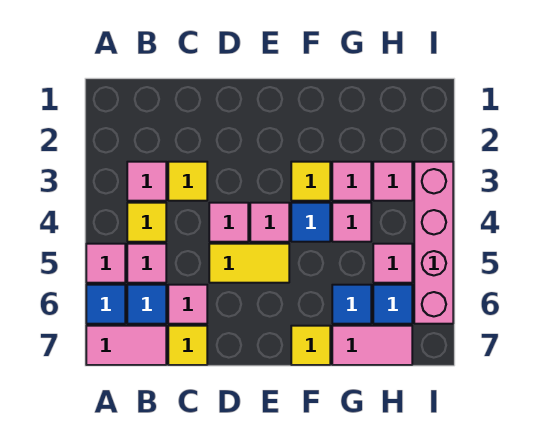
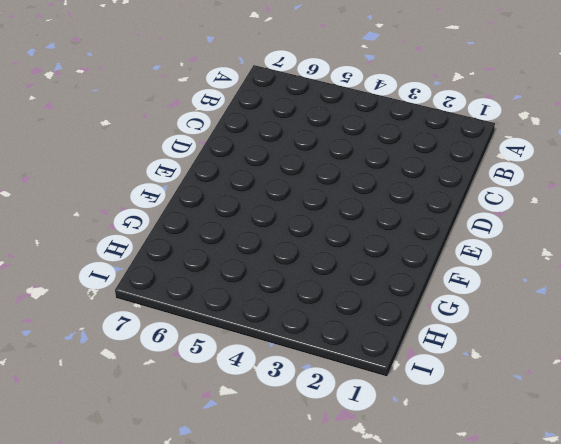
none -> pink 1x1 tile [86,244,125,283]
none -> blue 1x1 tile [86,285,125,324]
none -> pink 1x2 tile [86,326,166,365]

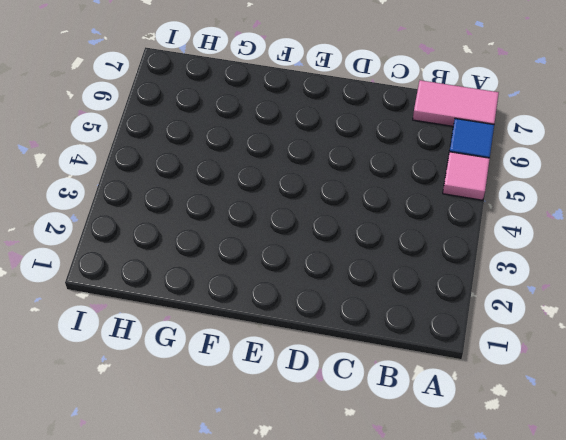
none -> pink 1x1 tile [127,162,166,201]
none -> yellow 1x1 tile [127,203,166,242]
none -> pink 1x1 tile [127,244,166,283]

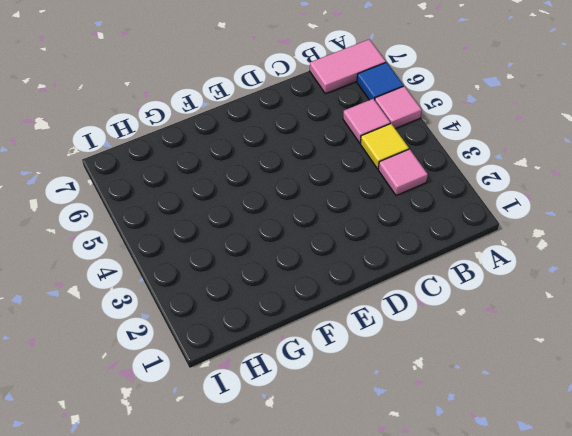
none -> blue 1x1 tile [127,285,166,324]
none -> yellow 1x1 tile [168,162,207,201]
none -> pink 1x1 tile [168,285,207,324]

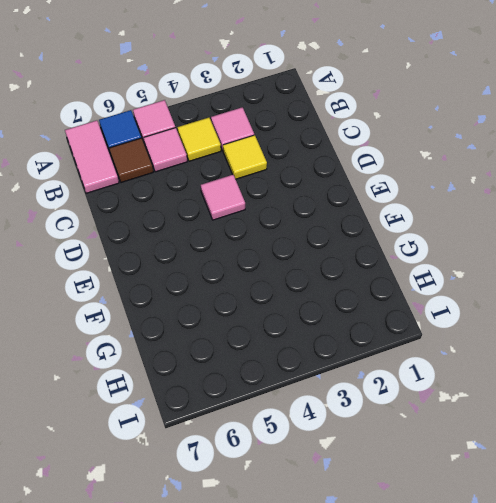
brown 1x1 tile [109,138,153,183] -> blue 1x1 tile [127,285,166,324]
none -> pink 1x1 tile [168,285,207,324]
none -> yellow 1x1 tile [168,326,207,365]
none -> yellow 1x2 tile [209,244,289,283]

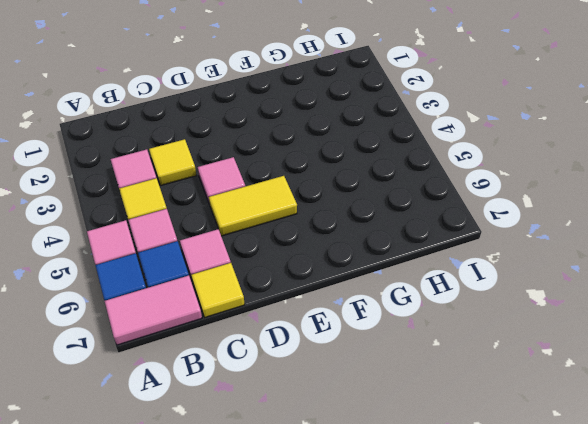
none -> pink 1x1 tile [250,203,289,242]
none -> yellow 1x1 tile [291,162,330,201]
none -> blue 1x1 tile [291,203,330,242]

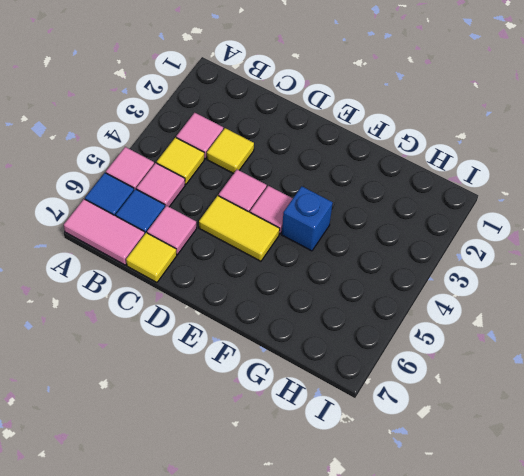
blue 1x1 brick [282,186,333,251] -> blue 1x1 tile [291,203,330,242]
none -> yellow 1x1 tile [291,162,330,201]
none -> yellow 1x1 tile [291,326,330,365]
none -> pink 1x1 tile [332,162,371,201]

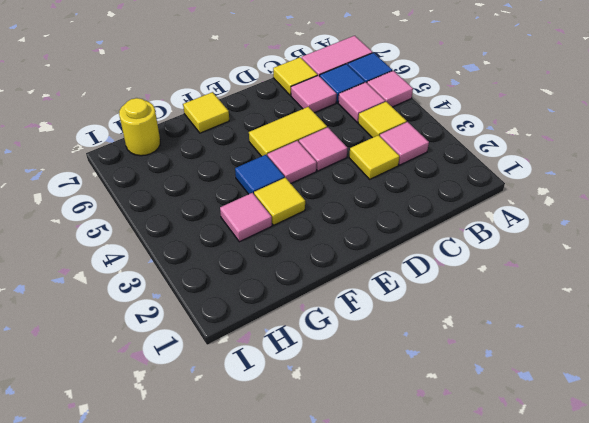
yellow 1x1 round brick [119,98,160,156] -> pink 1x2 tile [332,326,412,365]
none -> pink 1x1 tile [332,203,371,242]
none -> blue 1x1 tile [332,285,371,324]
none -> pink 1x1 tile [373,162,412,201]

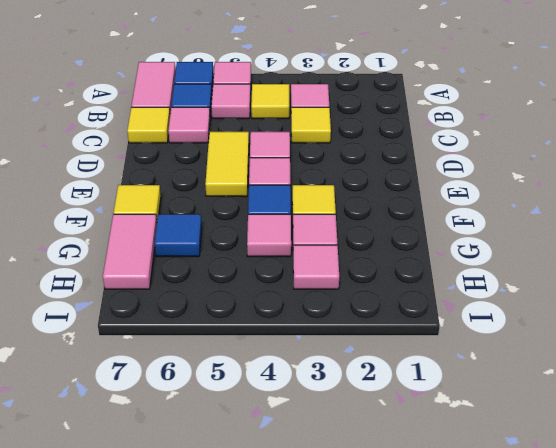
none -> pink 1x1 tile [373,244,412,283]
none -> blue 1x1 tile [373,285,412,324]
none -> pink 1x4 brick [414,162,453,324]

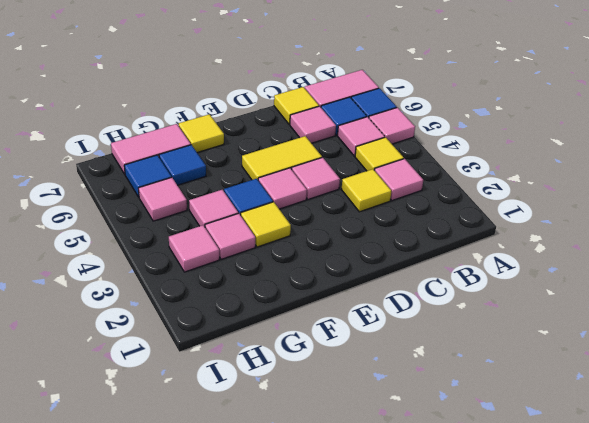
none -> pink 1x4 brick [414,162,453,324]

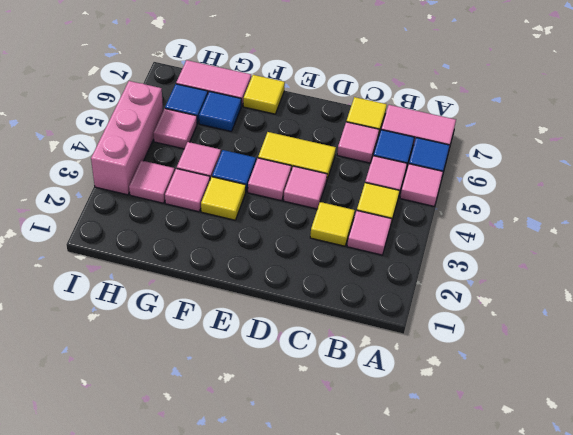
pink 1x3 brick [91,81,163,195] -> pink 1x4 brick [414,162,453,324]

